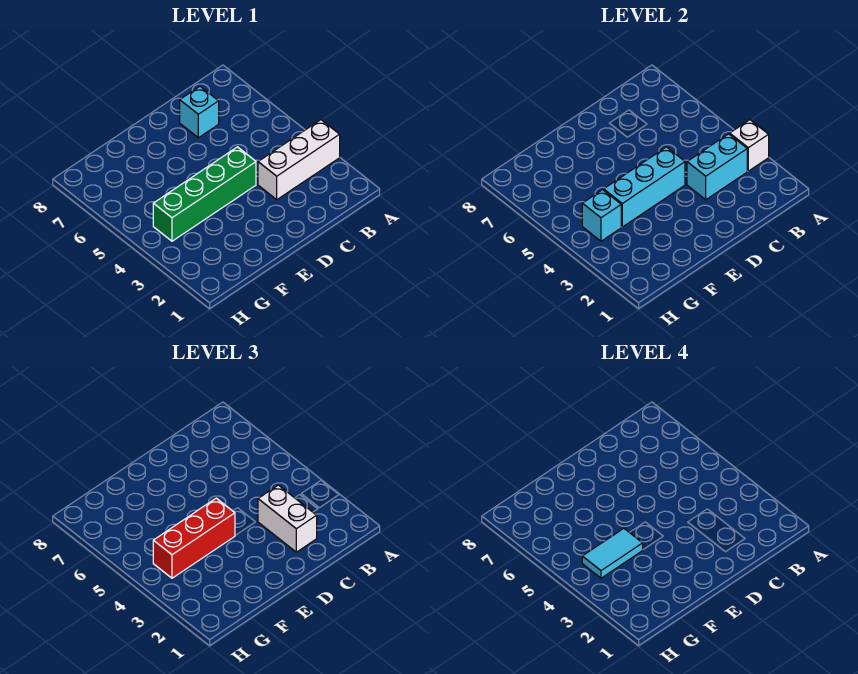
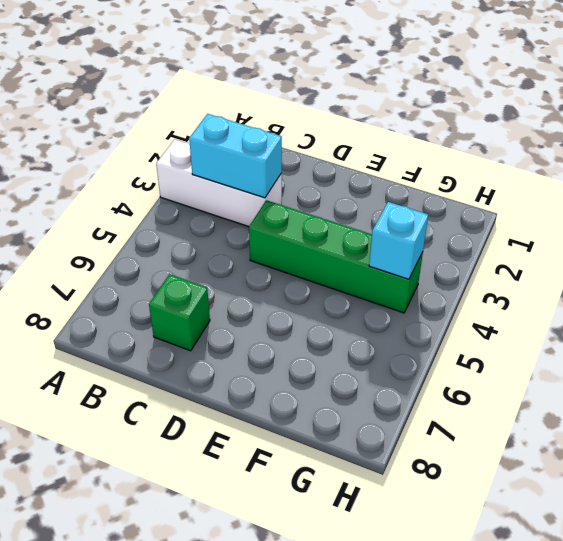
green 1x1 brick [149,274,210,351] -> cyan 1x1 brick [180,86,219,138]
none -> white 1x1 brick [730,120,769,171]
none -> cyan 1x3 brick [604,147,685,227]

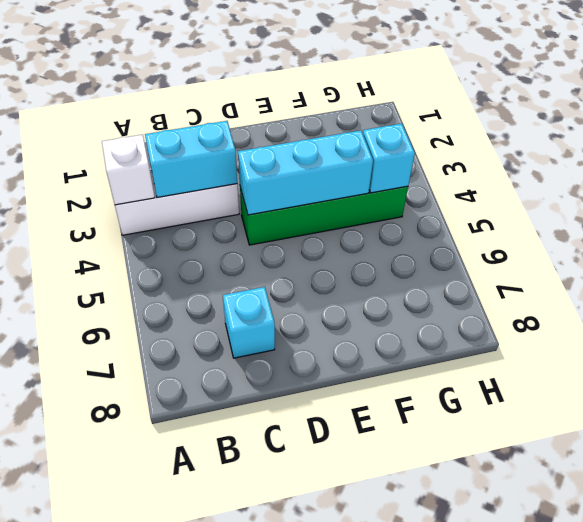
none -> white 1x2 brick [258,485,317,552]
none -> red 1x3 brick [153,498,235,578]

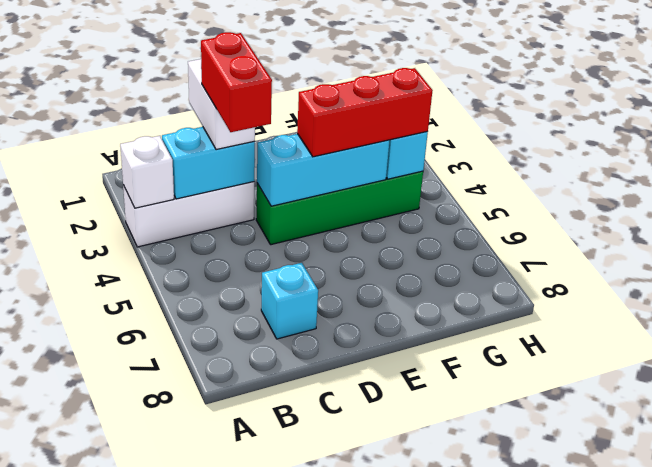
red 1x2 brick [201,32,272,132] -> none
none -> cyan 1x2 tile [582,528,643,578]

